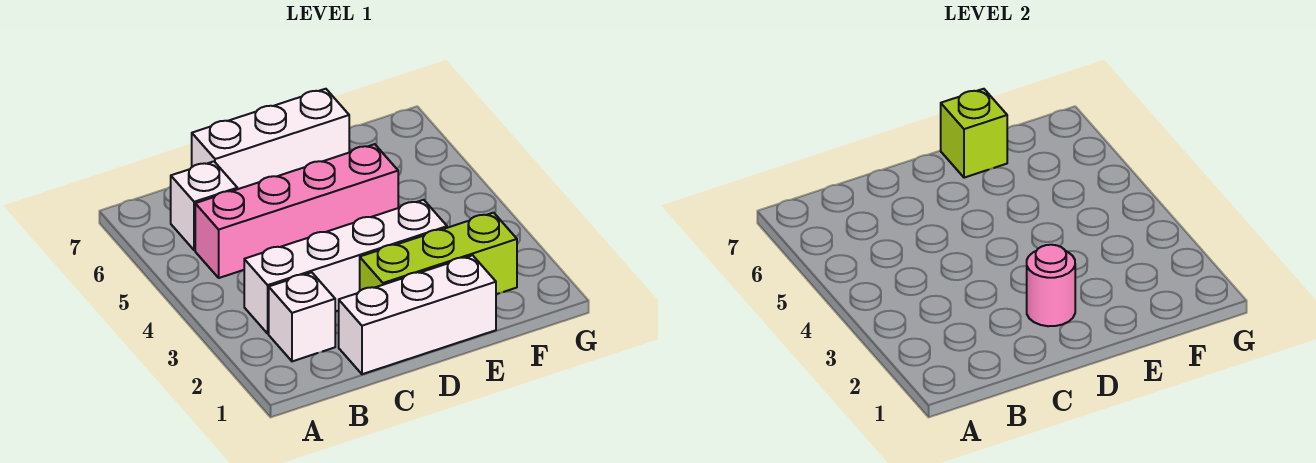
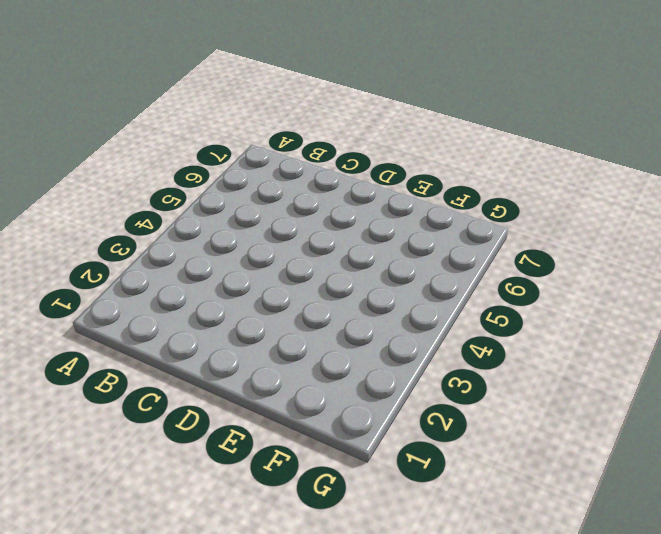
none -> white 1x1 brick [269,273,335,361]
none -> white 1x4 brick [244,200,447,333]

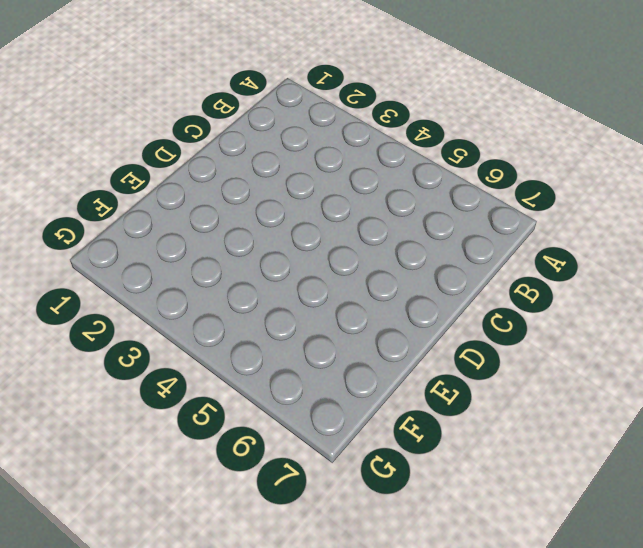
none -> white 1x1 brick [269,273,335,361]
none -> white 1x4 brick [244,200,447,333]

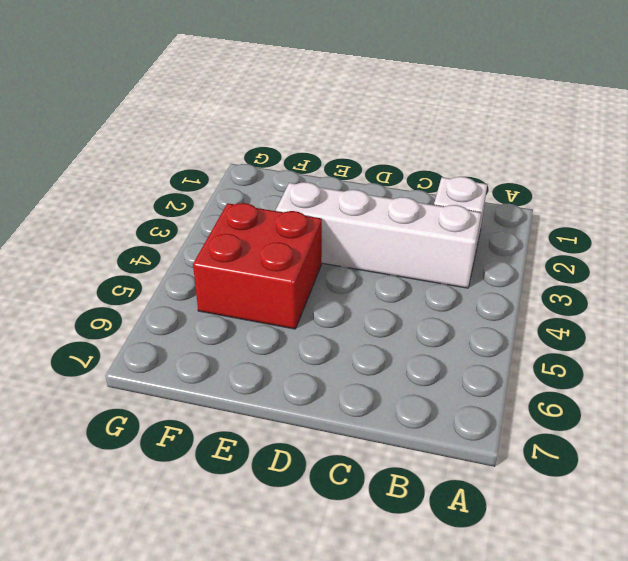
red 2x2 brick [193,203,322,329] -> pink 1x4 brick [195,144,398,278]
none -> white 1x1 brick [171,161,237,250]
none -> white 1x3 brick [339,255,496,374]

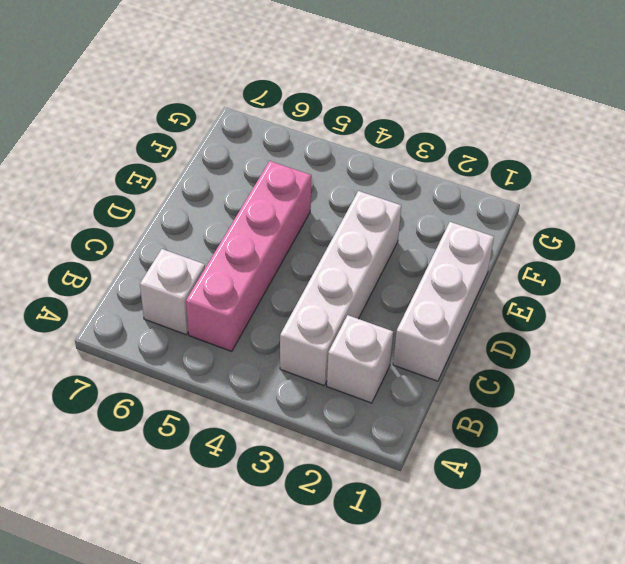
none -> white 1x3 brick [192,89,349,189]
none -> lime 1x3 brick [360,213,517,294]

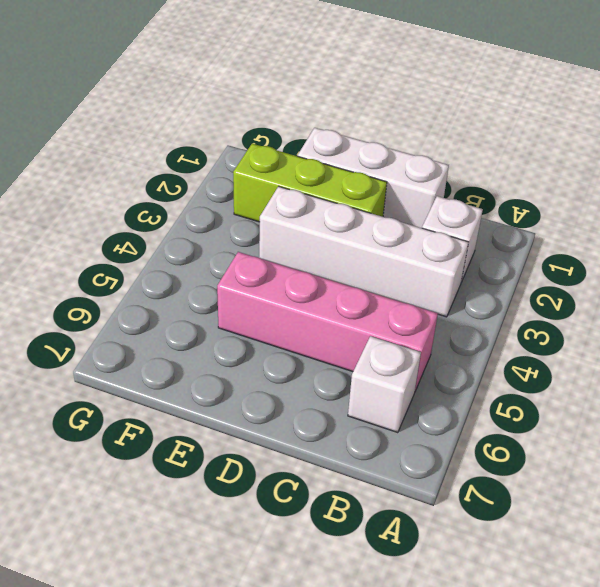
none -> white 1x3 brick [192,89,349,189]
none -> pink 1x1 round brick [1027,245,1075,326]

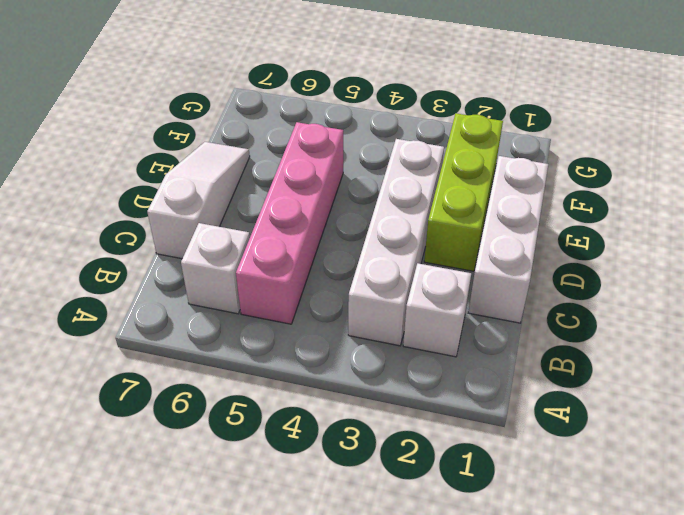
white 1x3 slope [147,142,250,259] -> white 1x3 brick [192,89,349,189]
none -> pink 1x1 round brick [1027,245,1075,326]
none -> lime 1x1 brick [941,89,1007,178]

